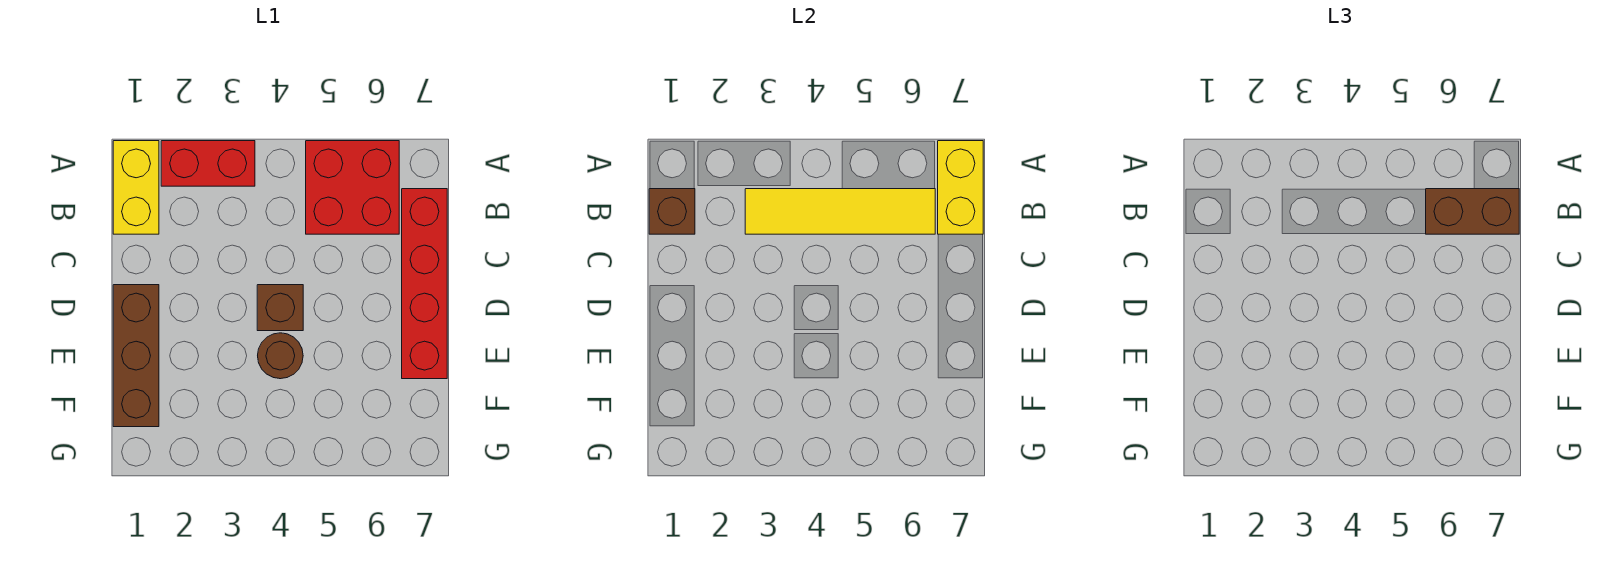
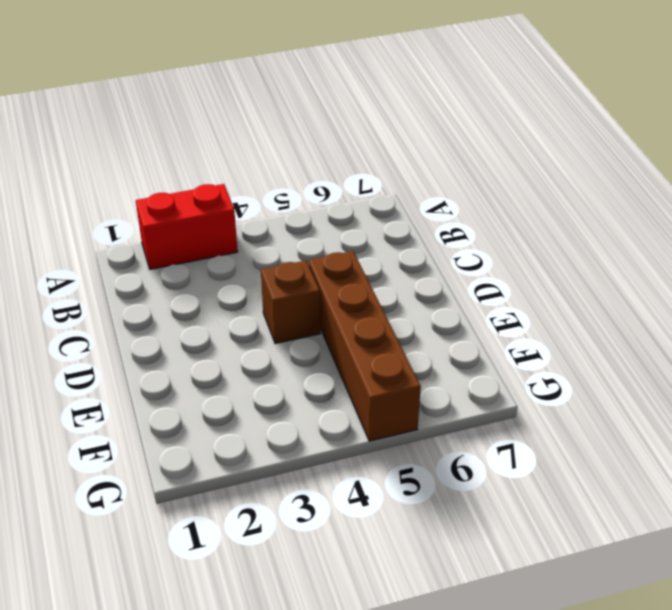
brown 1x4 brick [309,251,421,441] -> none
none -> yellow 1x2 brick [113,141,159,234]
none -> red 2x2 brick [306,141,399,234]

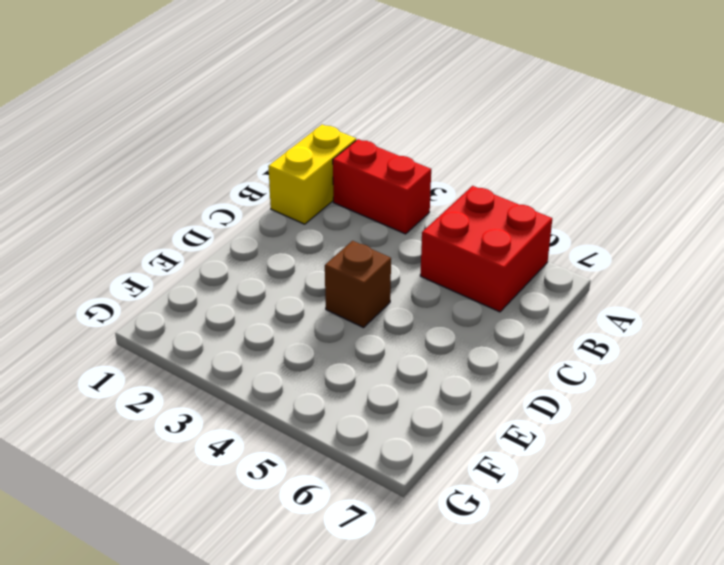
none -> red 1x4 brick [402,189,447,379]
none -> brown 1x3 brick [113,285,159,427]

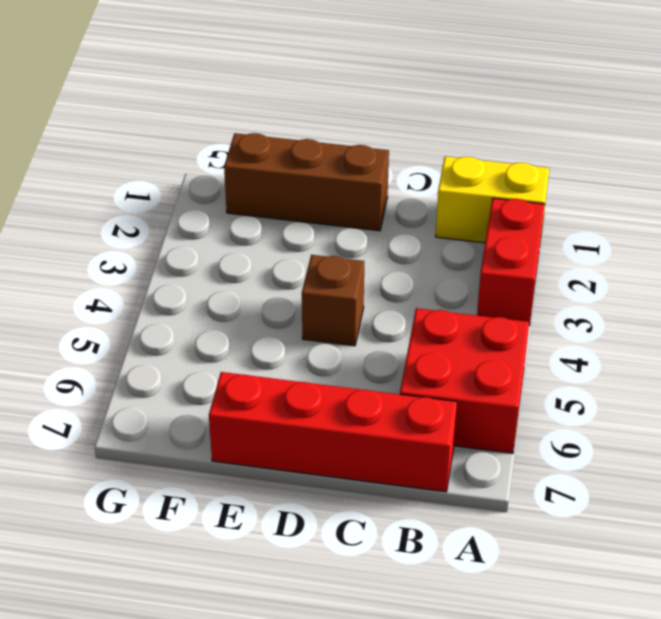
none -> brown 1x1 round brick [258,333,303,379]
none -> yellow 1x2 brick [938,141,983,234]

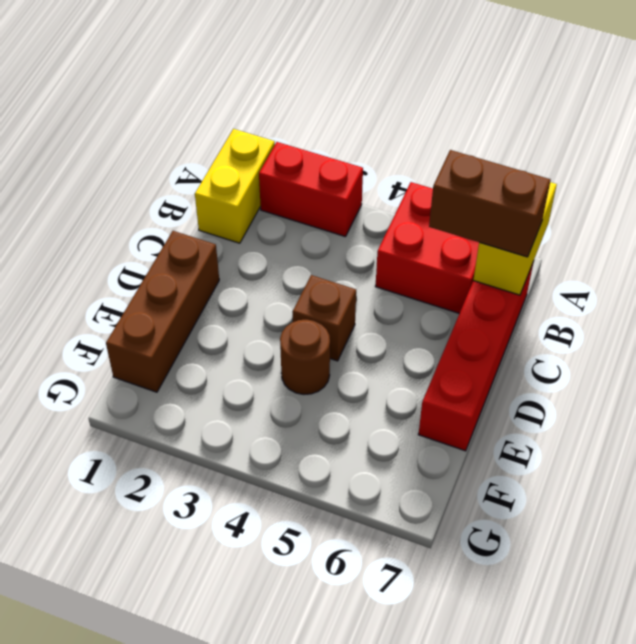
none -> brown 1x1 brick [649,189,695,234]
none -> yellow 1x4 tile [745,189,935,234]

